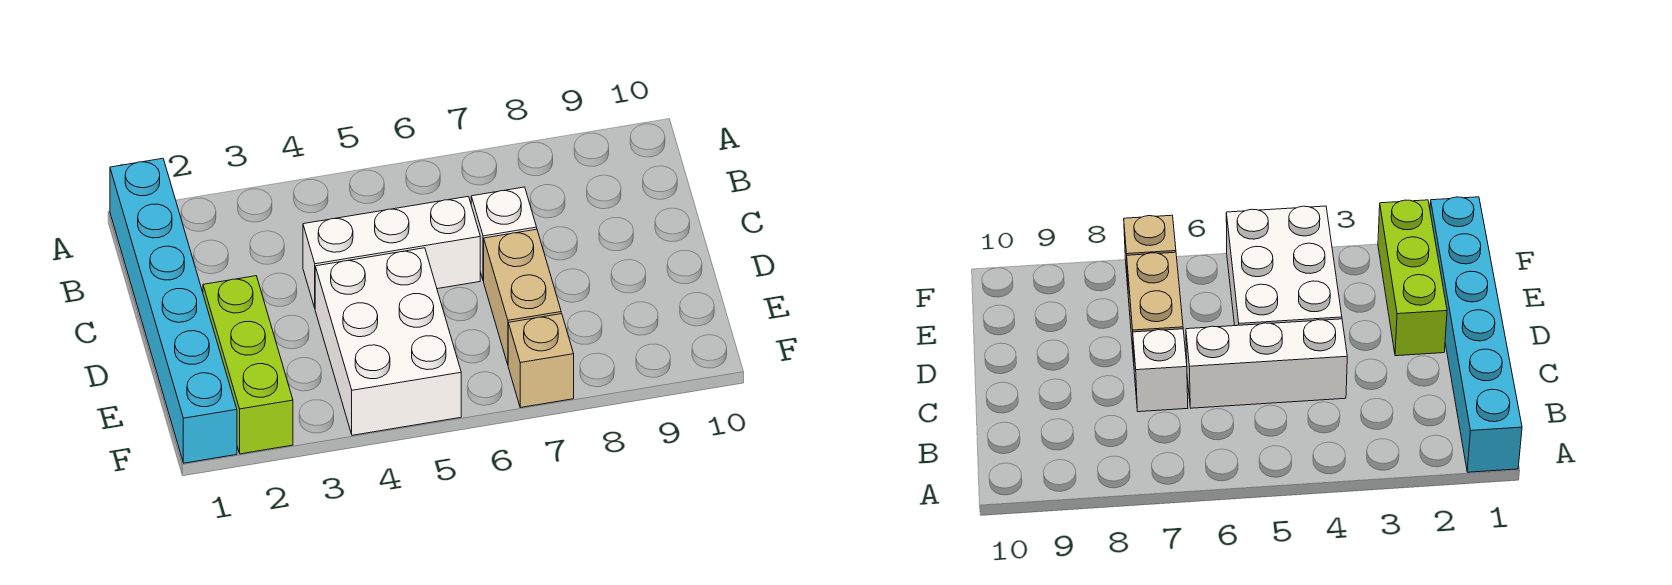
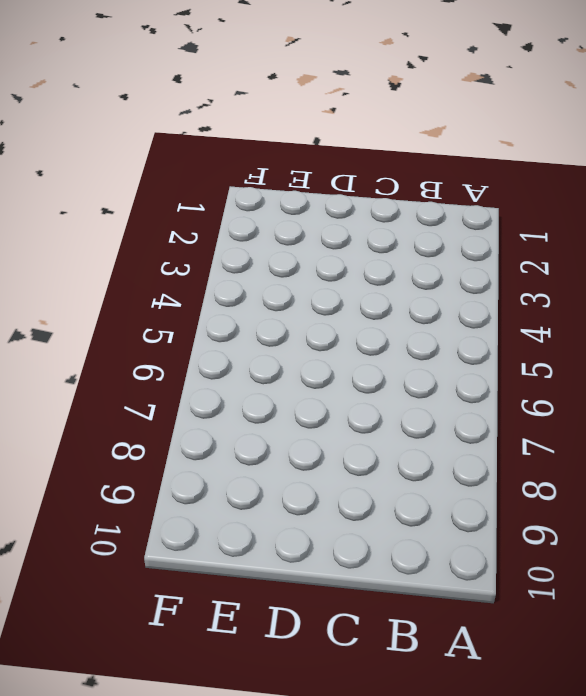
none -> cyan 1x6 brick [110,158,237,463]
none -> white 1x3 brick [303,196,480,308]

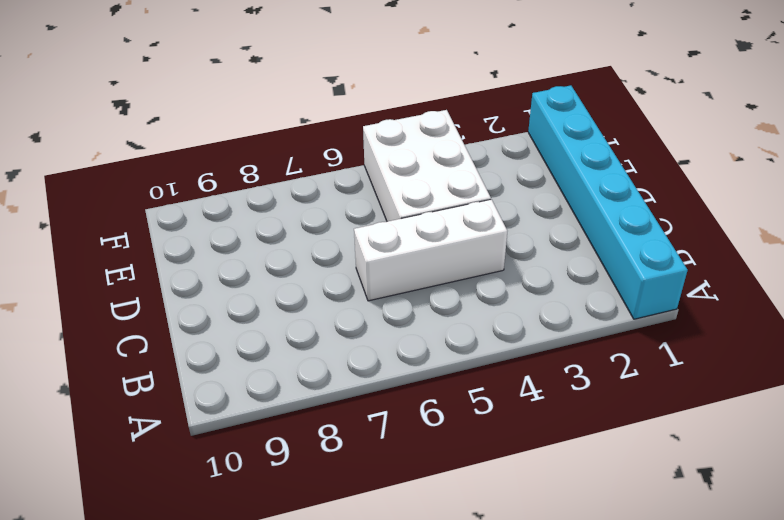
none -> white 1x1 brick [471,187,537,281]
none -> lime 1x3 brick [203,276,293,454]

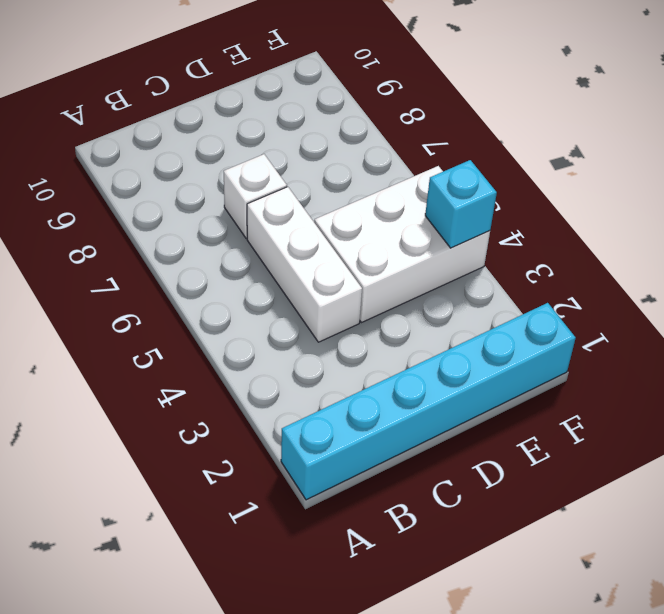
cyan 1x1 brick [425,160,497,248] -> none
none -> lime 1x3 brick [203,276,293,454]
none -> tan 1x2 brick [484,229,561,364]

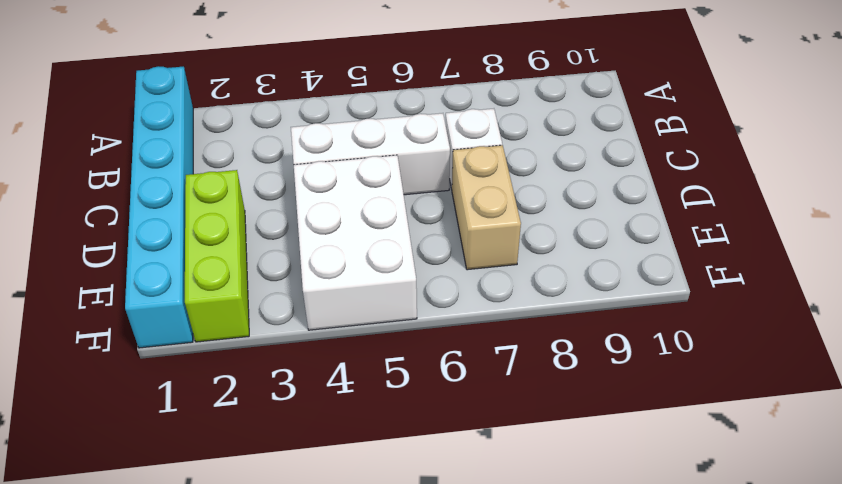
none -> tan 1x1 brick [508,314,574,408]

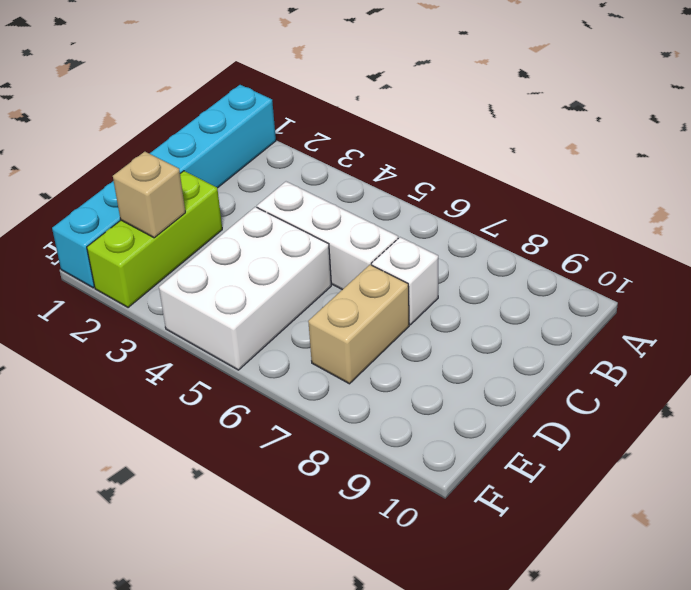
tan 1x1 brick [113,152,185,238] -> tan 1x1 brick moved to [508,314,574,408]

